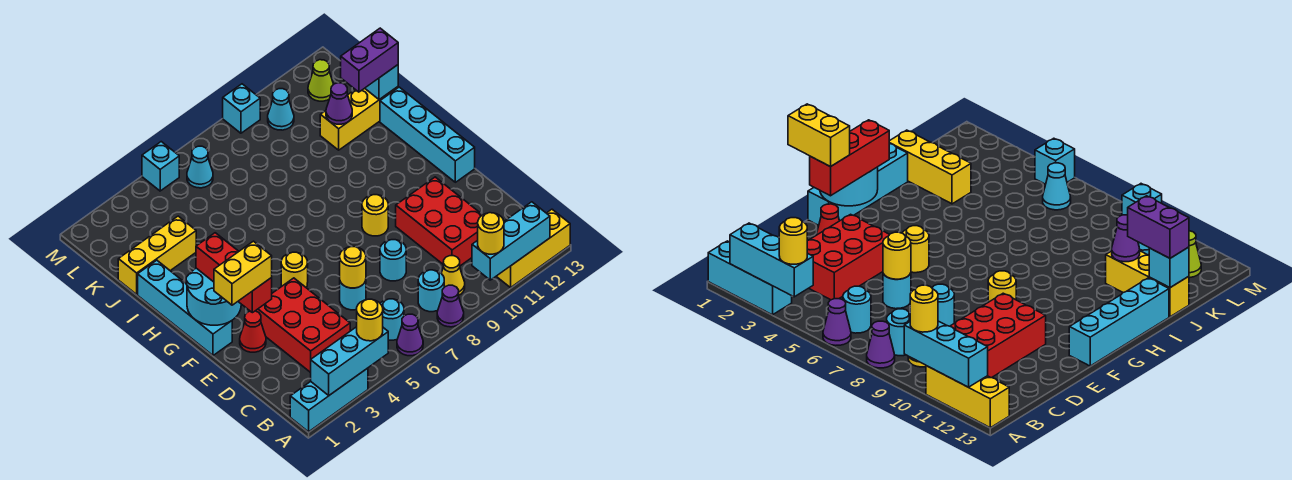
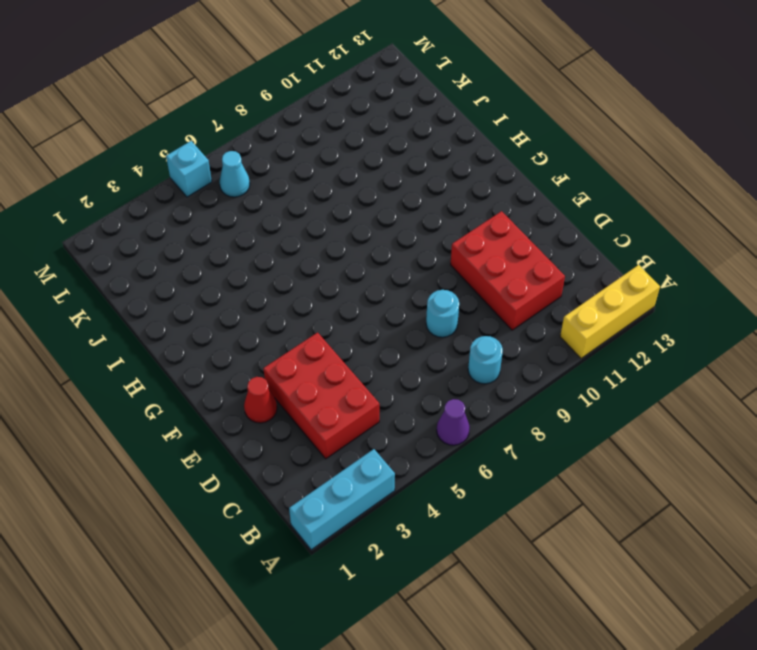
none -> purple 1x1 cone [437,285,464,327]
none -> cyan 1x1 round brick [380,299,404,340]
none -> yellow 1x1 cone [441,256,465,295]
none -> cyan 1x1 round brick [340,281,366,310]

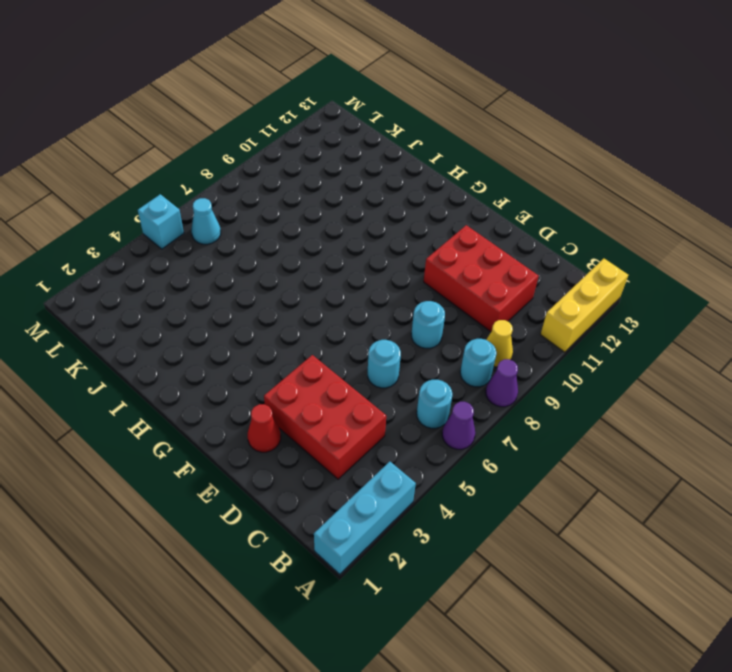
none -> cyan 1x4 brick [138,260,232,355]
none -> yellow 1x1 round brick [281,252,308,288]
none -> yellow 1x1 round brick [362,195,388,236]
none -> cyan 1x4 brick [380,87,475,182]

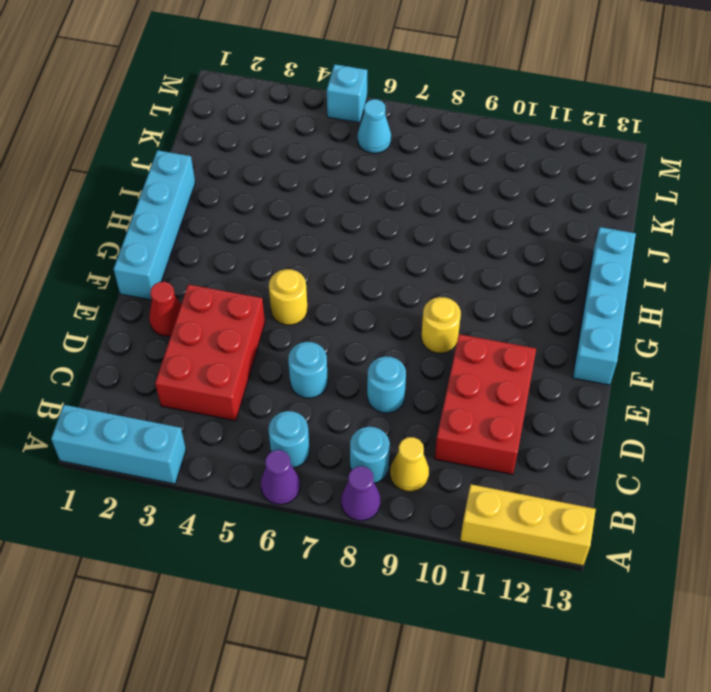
none -> yellow 1x3 brick [118,216,196,294]
none -> yellow 1x3 brick [320,87,398,150]
none -> cyan 1x1 cone [268,89,294,130]
none -> lime 1x1 cone [308,60,333,101]

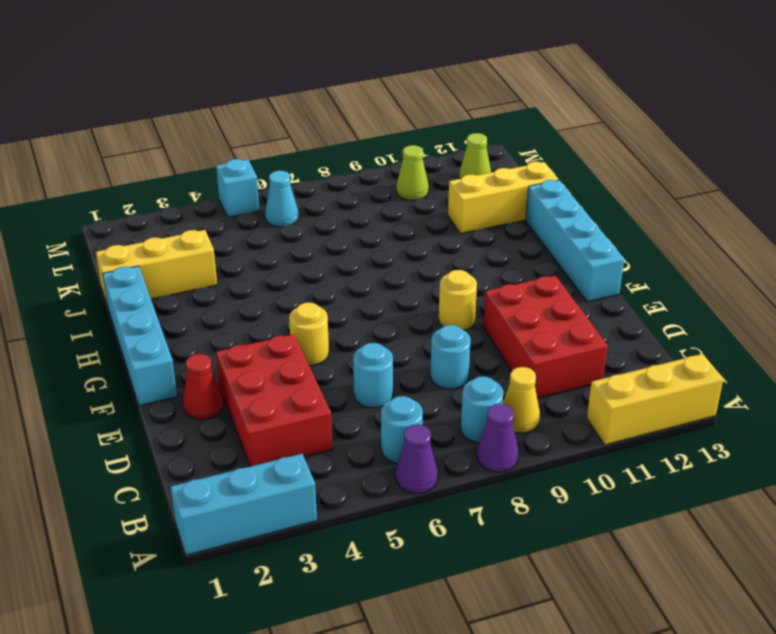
lime 1x1 cone [396,145,429,200] -> cyan 1x1 cone [268,89,294,130]
none -> cyan 1x1 brick [223,84,260,133]
none -> cyan 1x3 brick [311,327,388,395]
none -> cyan 1x3 brick [472,202,550,280]
none -> yellow 1x1 round brick [340,247,366,288]

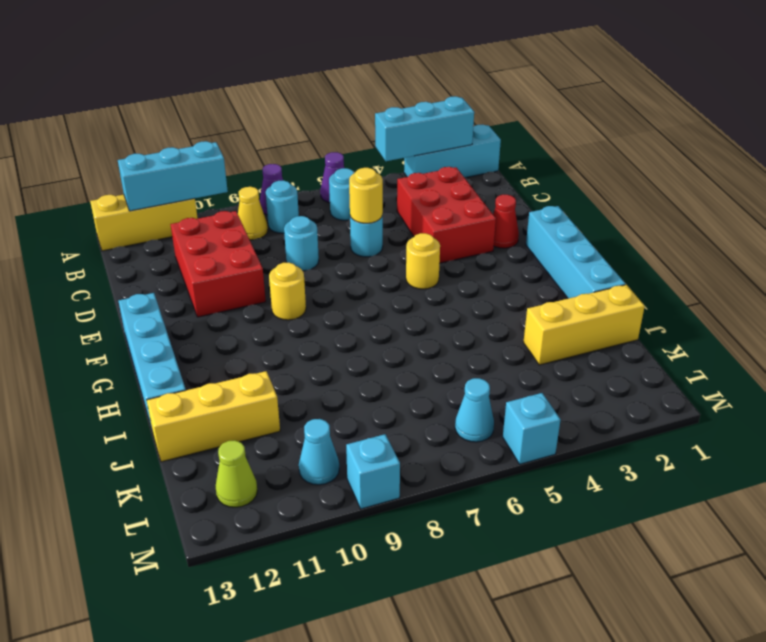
none -> cyan 2x2 round brick [186,268,241,325]
none -> purple 1x1 cone [326,83,352,124]
none -> cyan 1x1 brick [365,65,398,100]
none -> yellow 1x1 round brick [357,299,383,341]

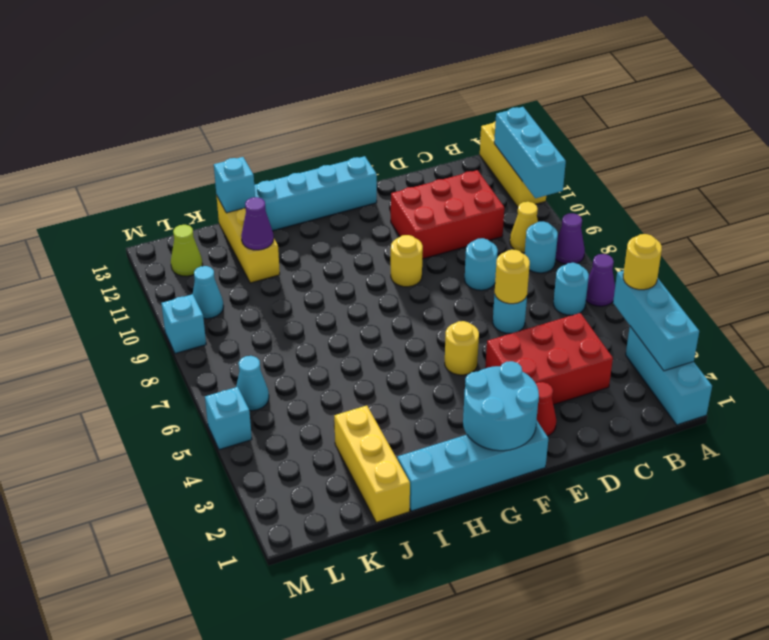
none -> yellow 1x1 round brick [478,213,504,254]
none -> red 1x3 brick [196,233,272,313]
none -> purple 1x2 brick [341,28,398,92]
none -> yellow 1x2 brick [214,241,272,305]

